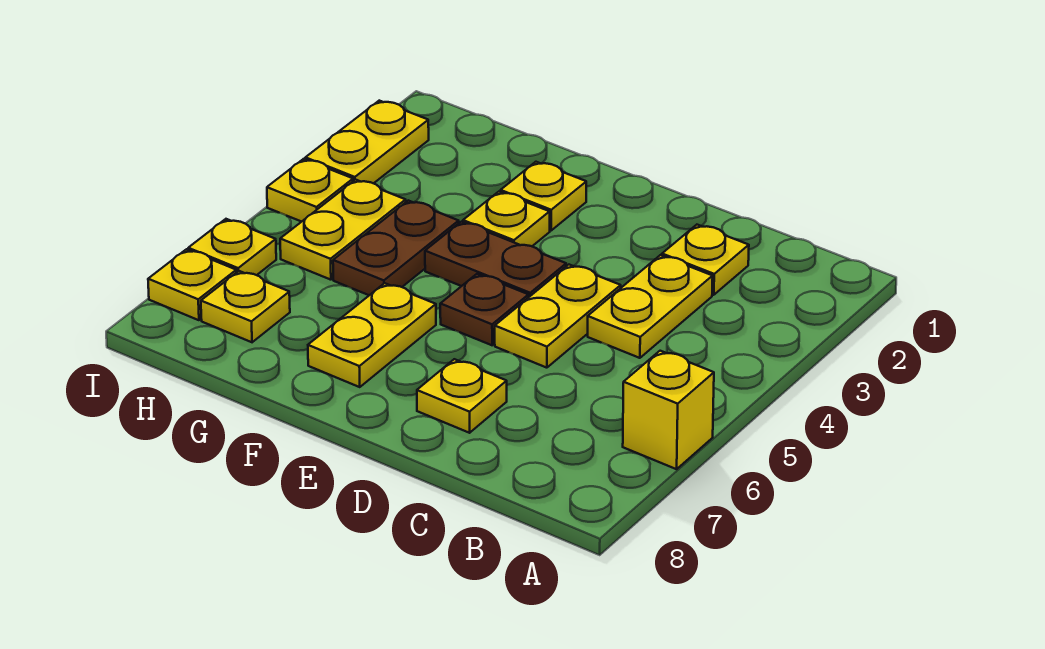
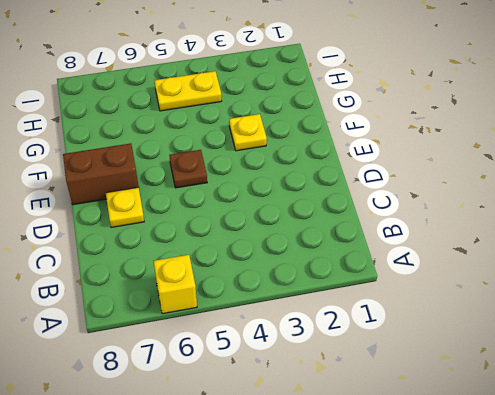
brown 1x2 brick [63,143,139,205] -> none
none -> yellow 1x1 plate [662,225,749,295]
none -> yellow 1x2 plate [588,255,713,358]
none -> yellow 1x2 plate [495,265,621,368]

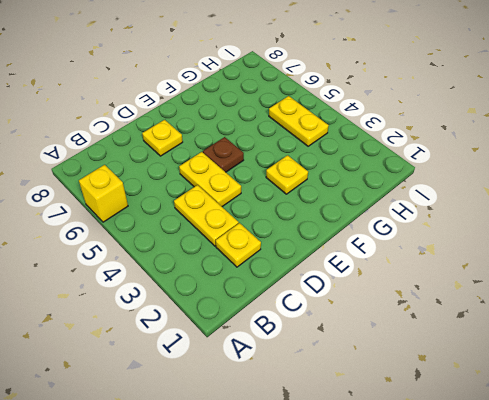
none -> brown 1x2 plate [425,222,566,297]
none -> yellow 1x1 plate [501,162,586,230]
none -> yellow 1x2 plate [308,283,436,387]

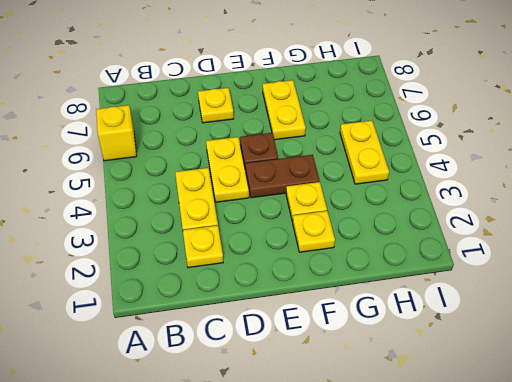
none -> brown 1x2 plate [333,201,459,295]
none -> yellow 1x1 plate [201,271,290,342]
none -> yellow 1x2 plate [305,101,429,183]

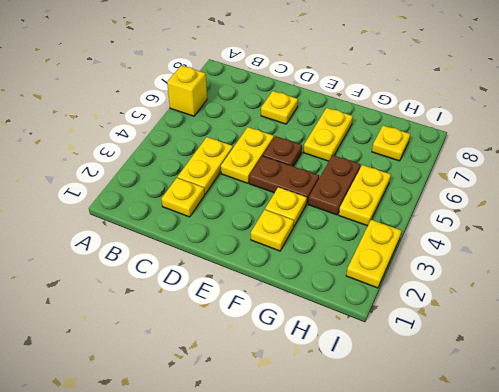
none -> yellow 1x1 plate [267,159,353,222]
none -> yellow 1x1 plate [188,219,276,275]
none -> yellow 1x1 plate [148,249,236,320]

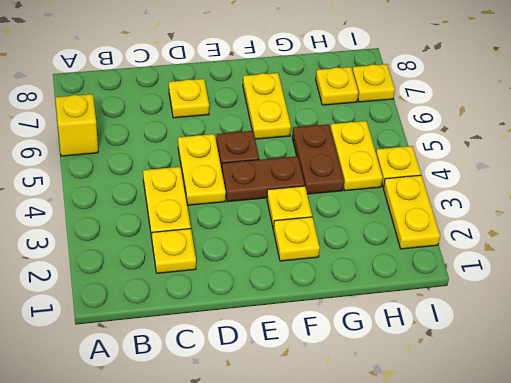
none -> yellow 1x1 plate [188,219,276,275]

